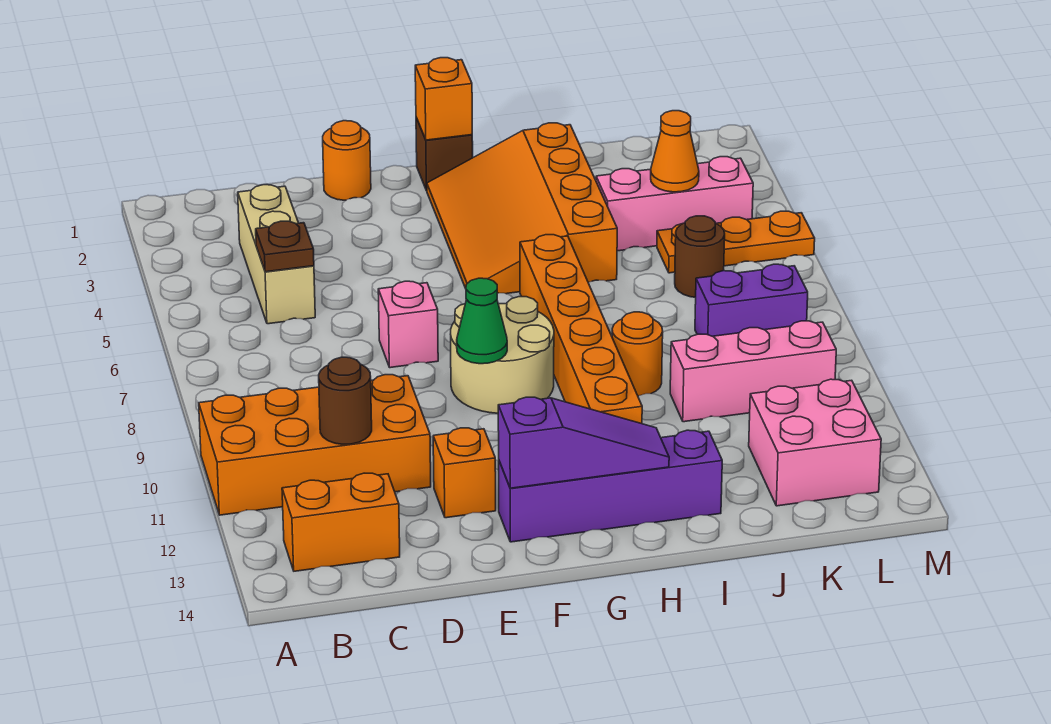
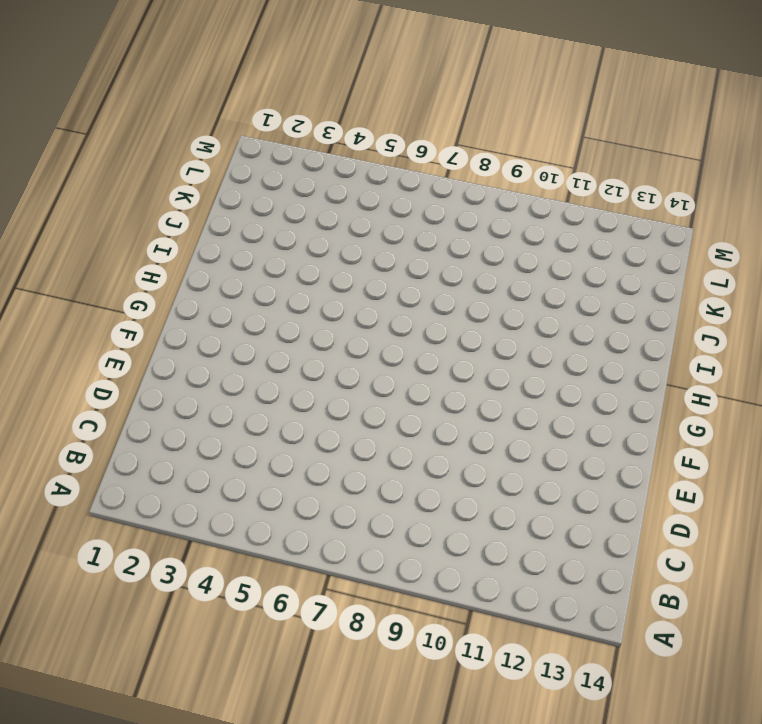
none -> orange 2x4 brick [199,375,431,515]
none -> orange 1x2 brick [282,473,400,571]
none -> tan 1x3 brick [238,185,315,324]

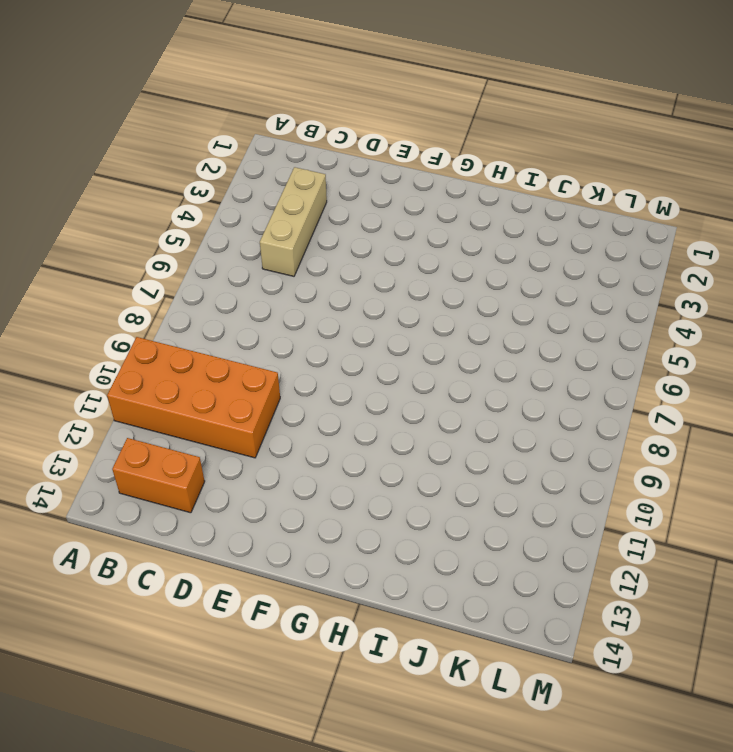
none -> orange 1x1 round brick [323,121,371,200]
none -> pink 1x1 brick [378,281,438,368]
none -> orange 1x1 brick [433,428,496,518]

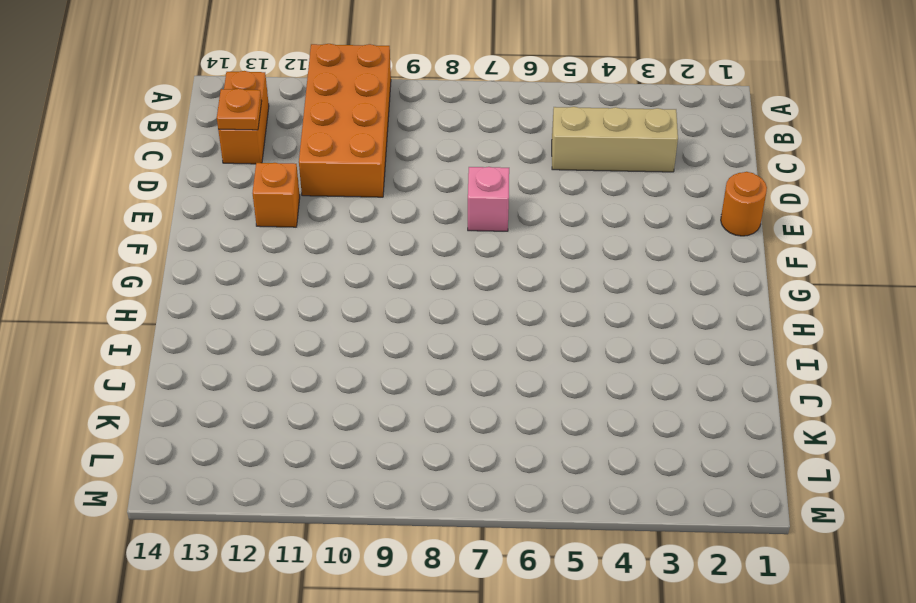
orange 1x1 plate [217,89,262,130] -> none
none -> tan 2x2 round brick [451,297,554,413]
none -> purple 1x4 brick [499,430,722,542]
none -> brown 1x1 brick [416,118,473,191]

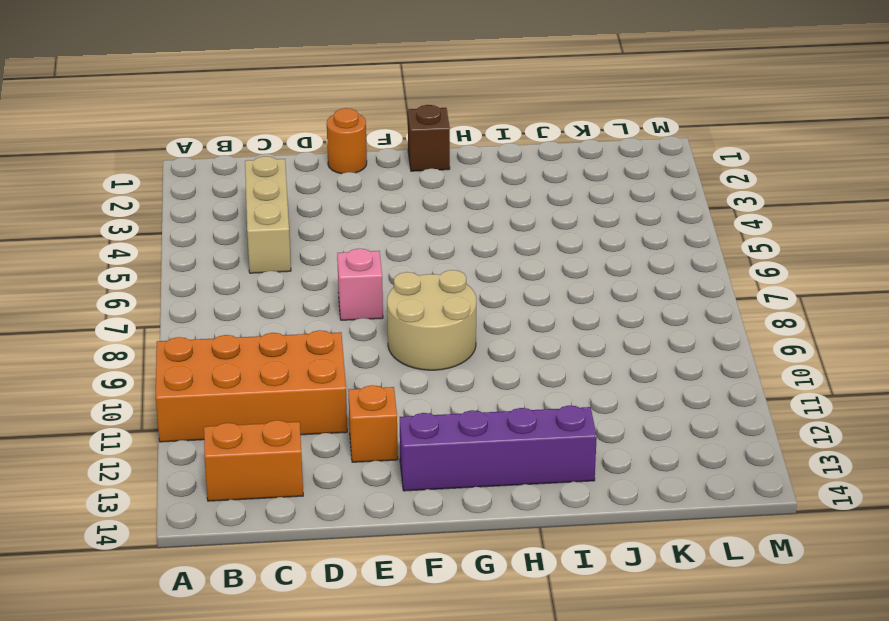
none -> orange 3x4 slope [427,123,617,294]
none -> orange 1x6 brick [520,235,642,424]
none -> orange 1x1 round brick [612,312,663,396]

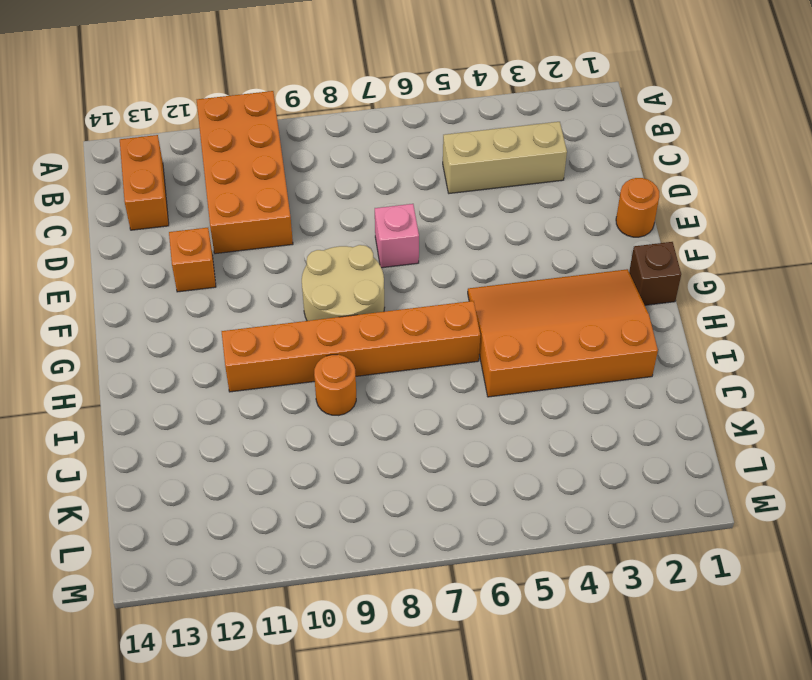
none -> purple 1x4 brick [499,430,722,542]
none -> pink 1x3 brick [596,157,753,251]
none -> pink 1x3 brick [670,321,836,422]

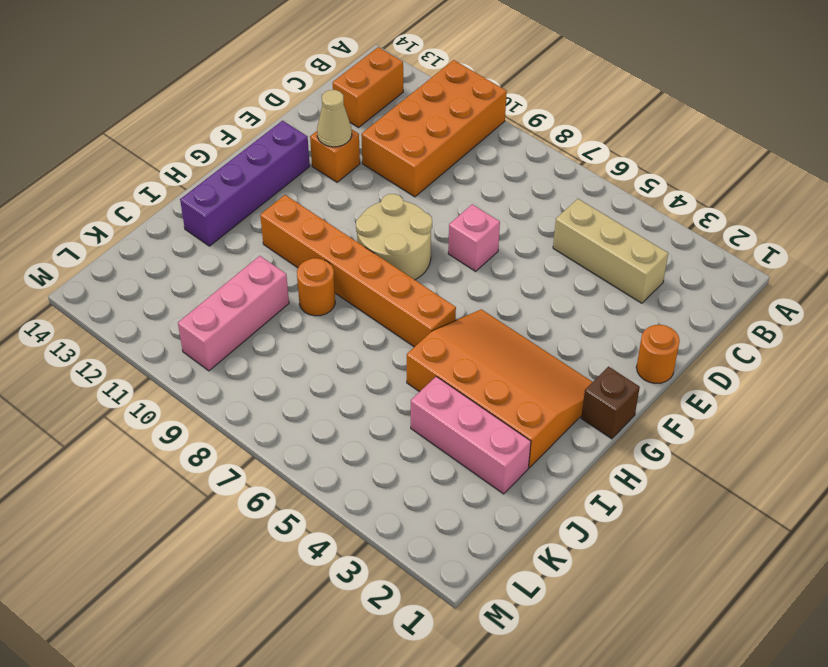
tan 1x1 cone [317,90,352,147] -> none
pink 1x3 brick [411,377,531,494] -> pink 1x3 brick turned to [596,157,753,251]
none -> orange 1x3 plate [657,211,815,273]
none -> brown 1x1 round brick [675,216,725,297]
none -> purple 1x2 brick [695,264,808,336]

